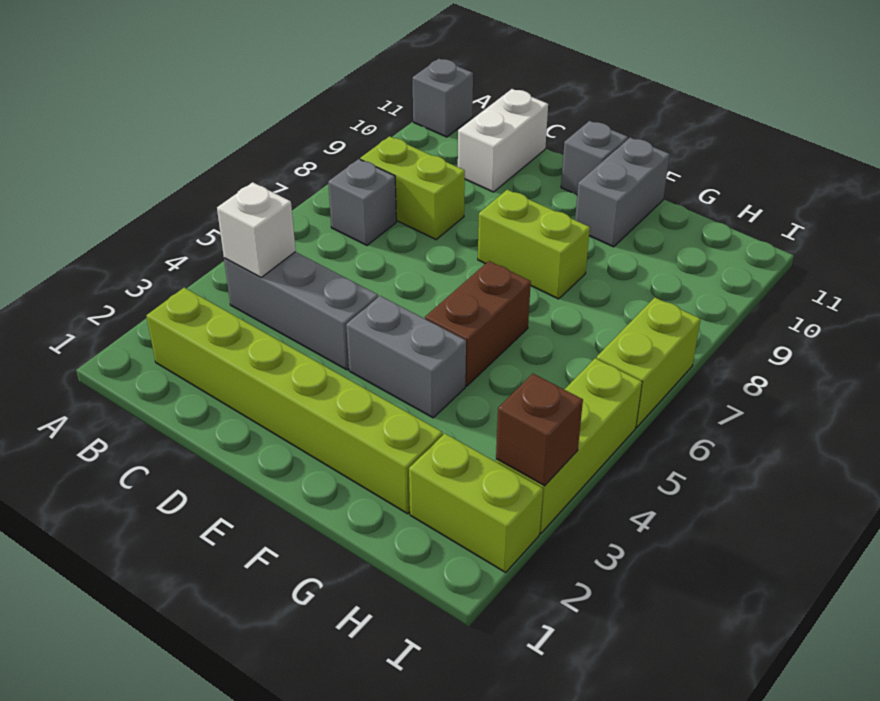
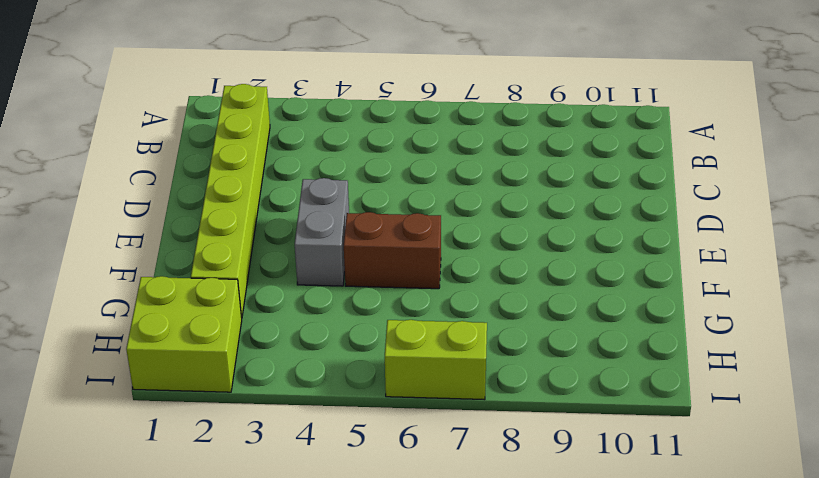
lime 2x2 brick [126,276,242,392] -> lime 1x2 brick [409,434,543,572]
none -> grey 1x1 brick [413,59,473,137]
none -> grey 1x3 brick [224,252,378,370]
none -> grey 1x1 brick [328,159,396,245]

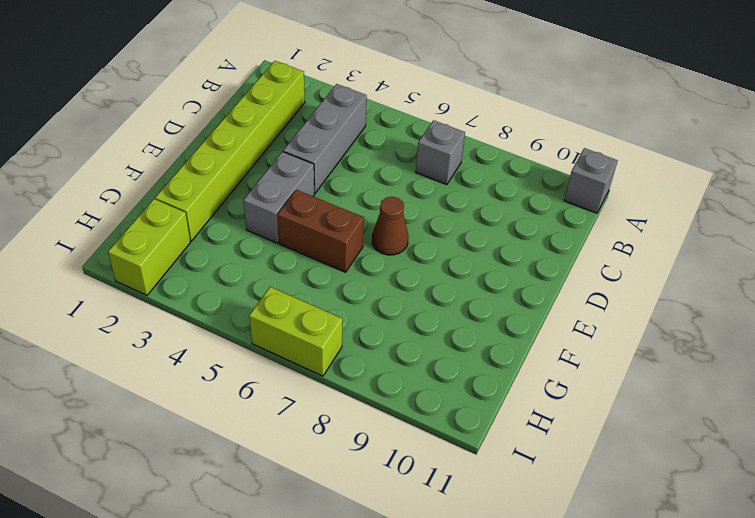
brown 1x1 cone [372,197,408,255] -> none
none -> lime 1x2 brick [360,136,465,239]
none -> white 1x2 brick [458,89,548,192]
none -> lime 1x2 brick [478,190,590,299]

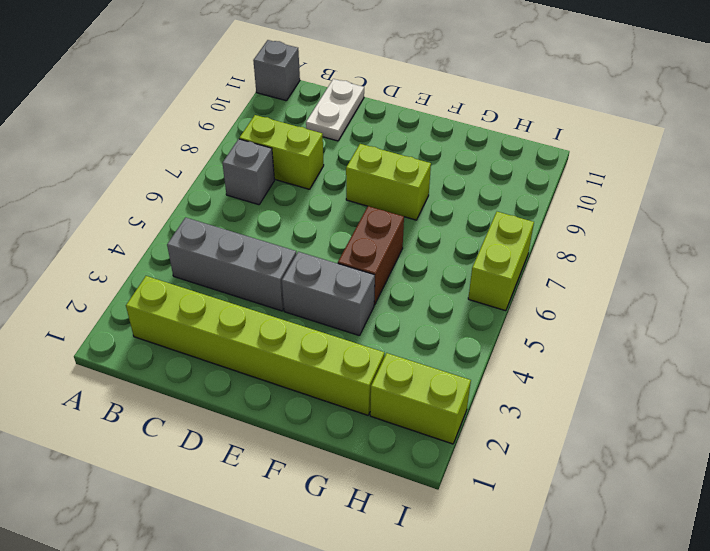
white 1x2 plate [306,79,364,141] -> white 1x2 brick [458,89,548,192]
none -> grey 1x1 brick [561,121,628,195]
none -> grey 1x2 brick [575,138,670,247]
none -> lime 1x3 brick [496,358,642,533]

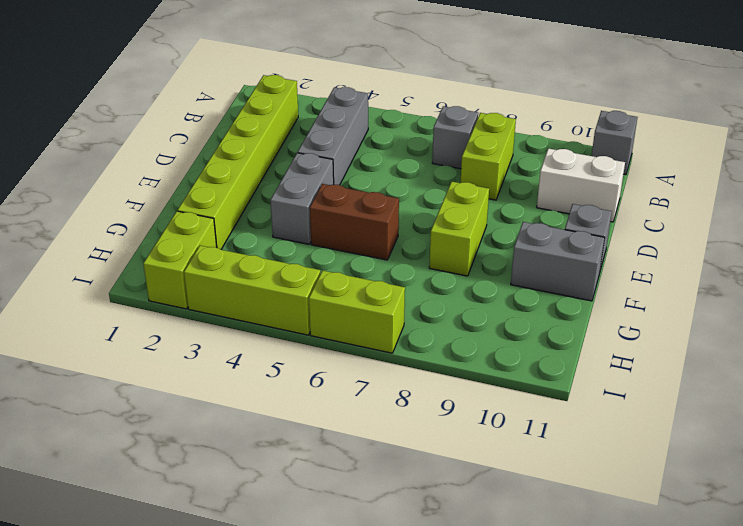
none -> white 1x1 brick [217,182,296,277]
none -> brown 1x1 brick [496,374,583,486]

